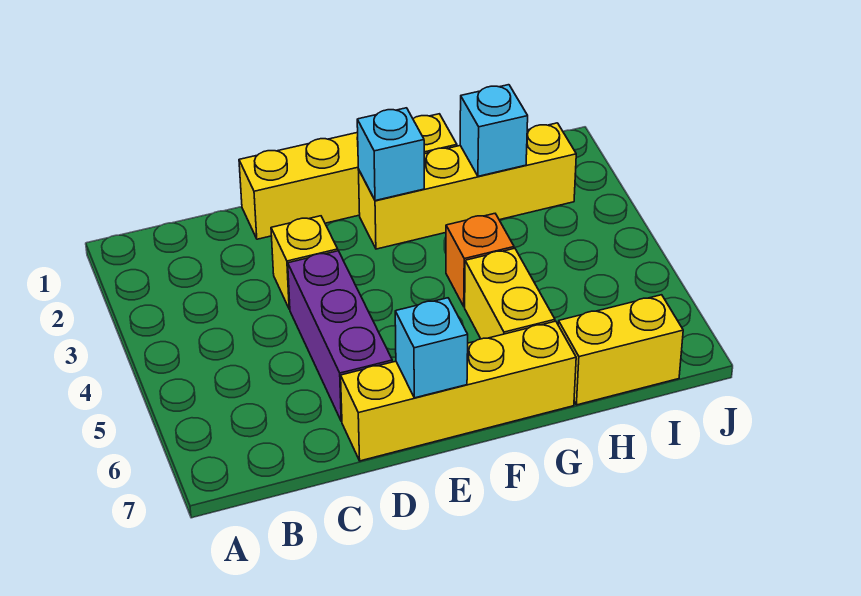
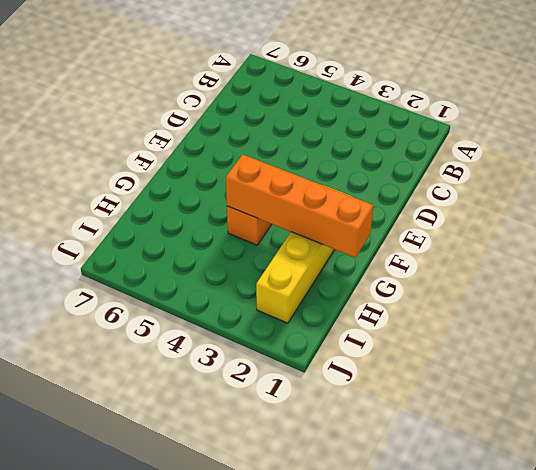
orange 1x4 brick [226,154,373,258] -> none
none -> yellow 1x4 brick [239,114,457,239]
none -> yellow 1x1 brick [271,216,338,309]

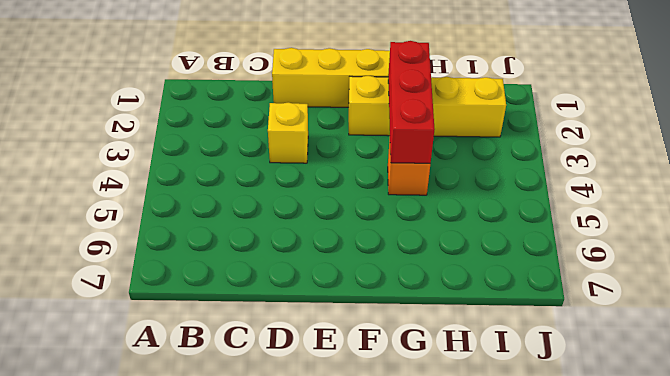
red 1x3 brick [388,41,435,163] -> none
none -> purple 1x3 brick [288,251,392,421]
none -> yellow 1x4 brick [341,321,576,461]

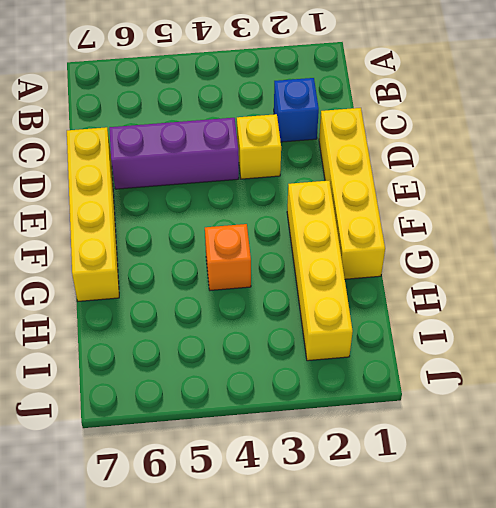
blue 1x1 brick [274,78,319,142] -> none
none -> yellow 1x2 brick [465,248,555,339]
none -> yellow 1x2 brick [558,295,683,405]

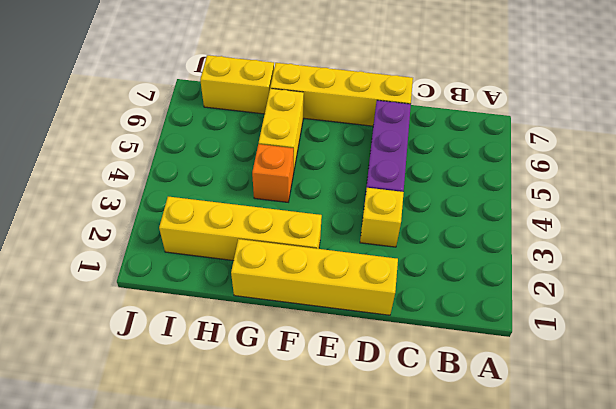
none -> cyan 1x1 brick [395,298,468,398]
none -> cyan 1x1 brick [357,108,424,201]

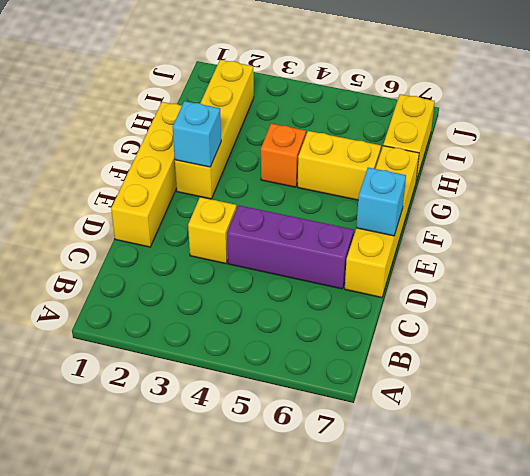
none -> cyan 1x1 brick [460,85,528,176]

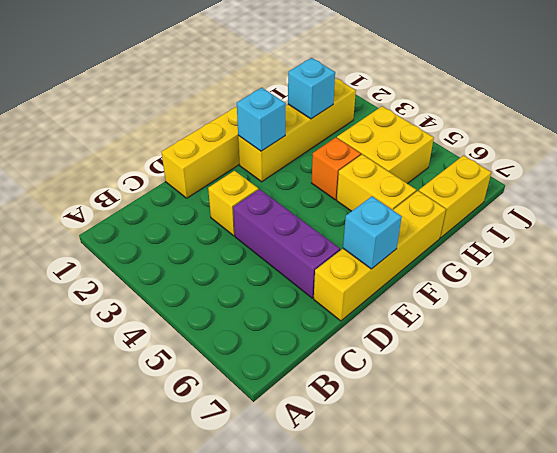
yellow 2x2 brick [337,106,434,184] -> none

